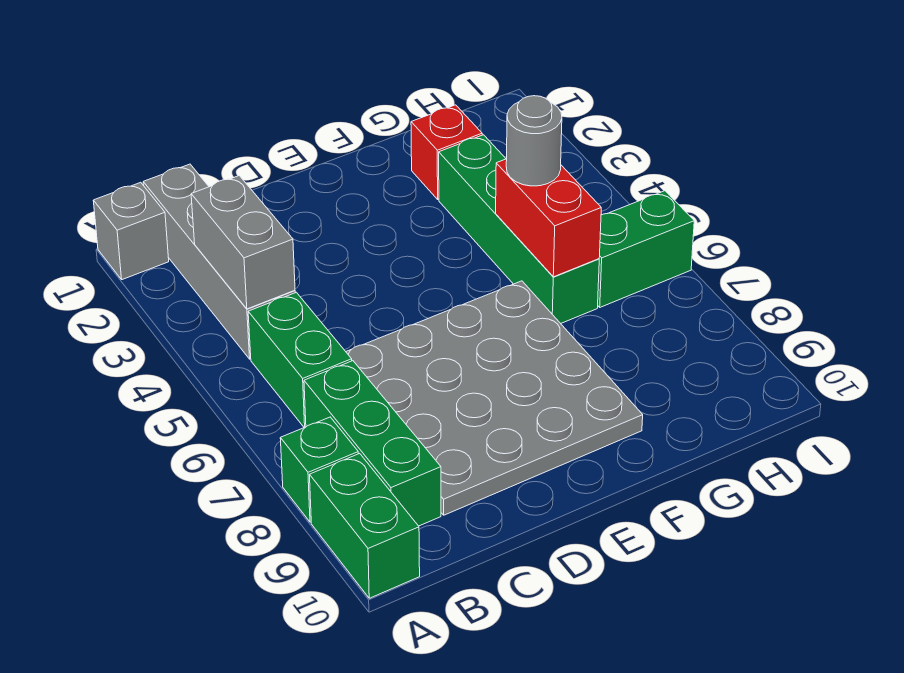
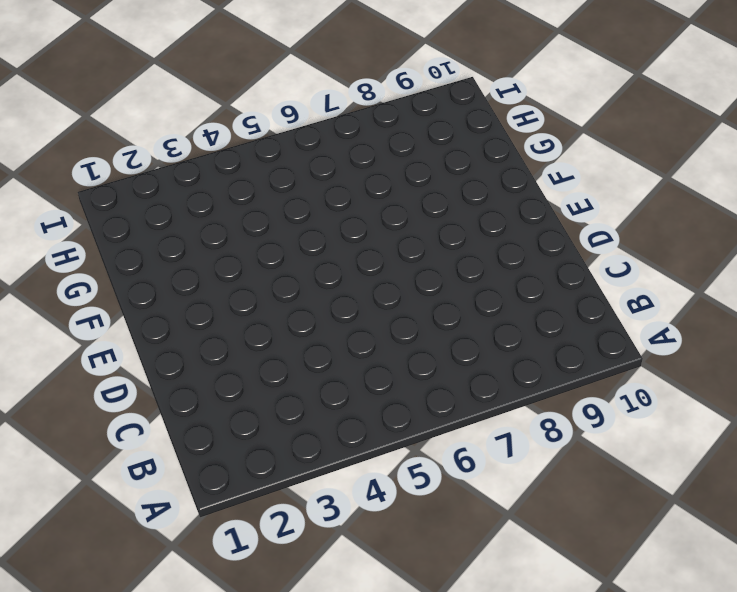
none -> grey 1x1 brick [93,182,169,280]
none -> green 1x1 brick [280,417,358,522]
none -> green 1x2 brick [310,453,420,598]

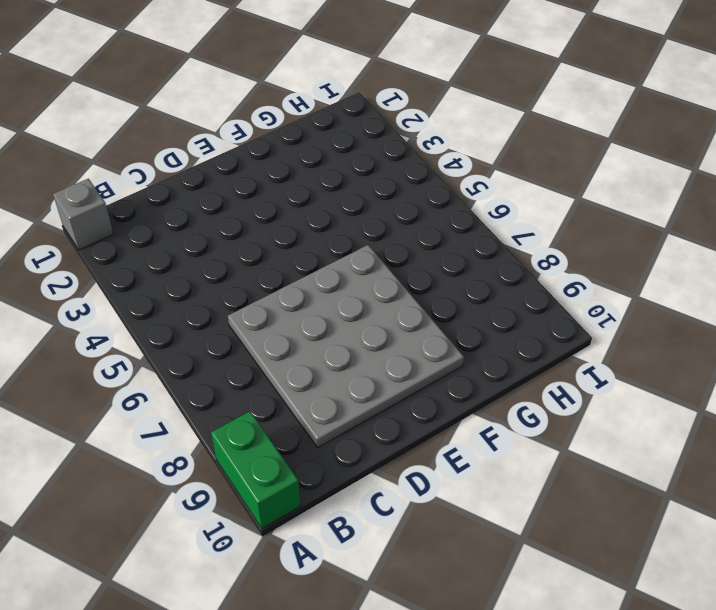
none -> green 1x1 brick [280,417,358,522]
none -> grey 1x4 brick [143,164,295,359]
none -> green 1x2 brick [248,292,352,428]

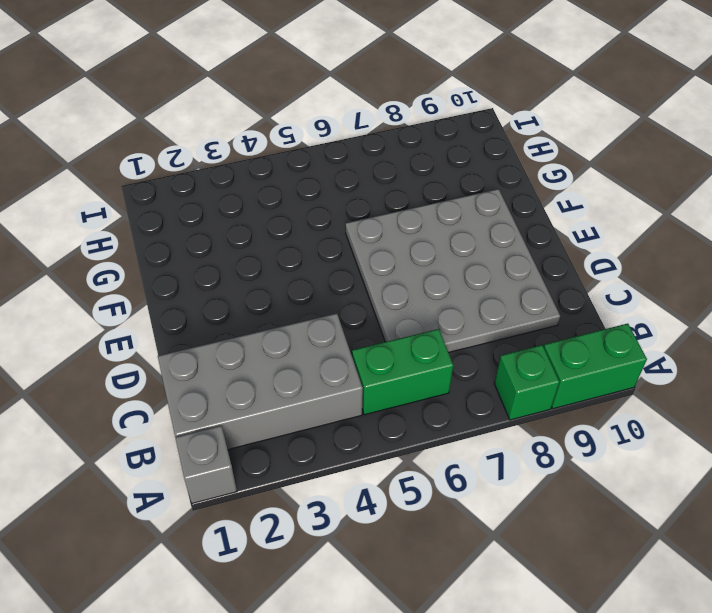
grey 2x4 brick [158,313,363,450] -> grey 1x4 brick [143,164,295,359]
none -> green 1x3 brick [304,361,441,526]
none -> red 1x1 brick [411,105,482,199]
none -> green 1x4 brick [439,135,599,323]

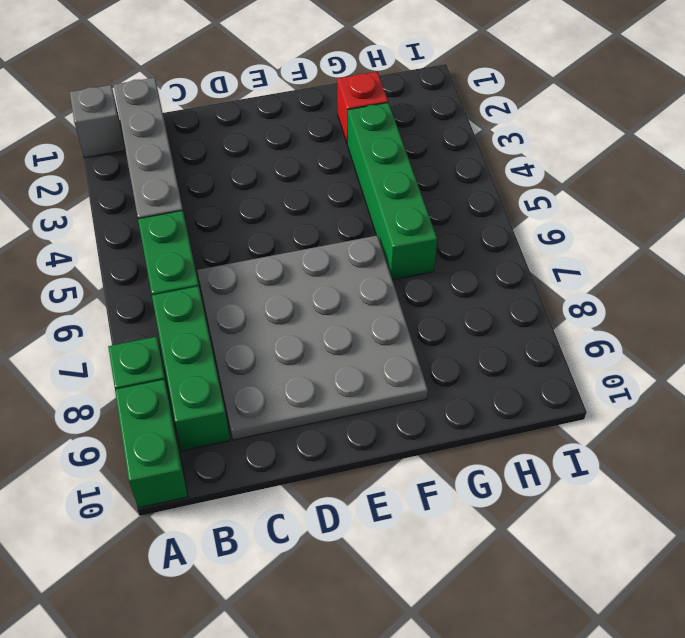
none -> green 1x2 brick [598,191,694,307]
none -> grey 1x2 brick [191,176,295,309]
none -> red 1x2 brick [496,159,601,277]

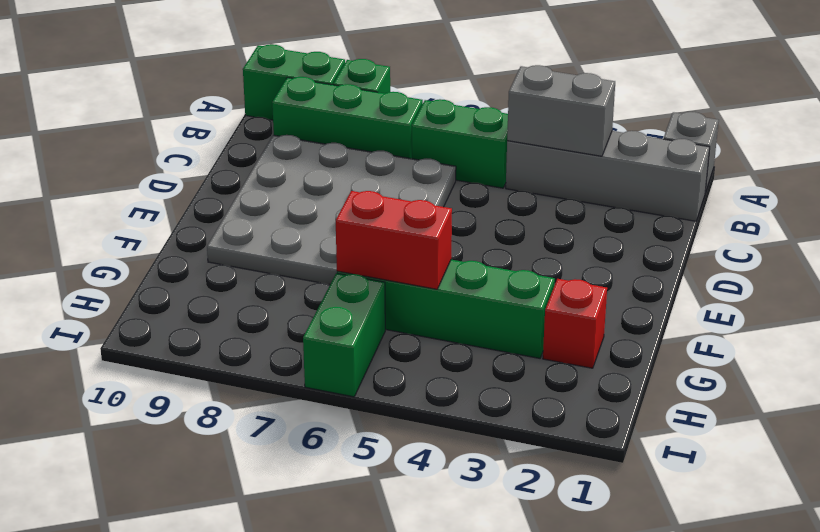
none -> grey 1x1 round brick [506,96,562,186]

